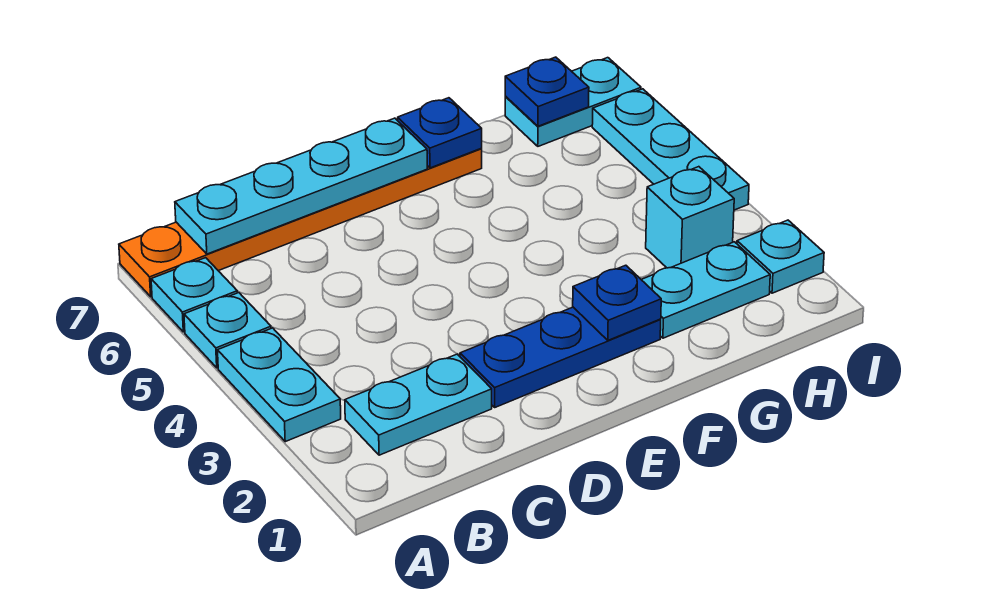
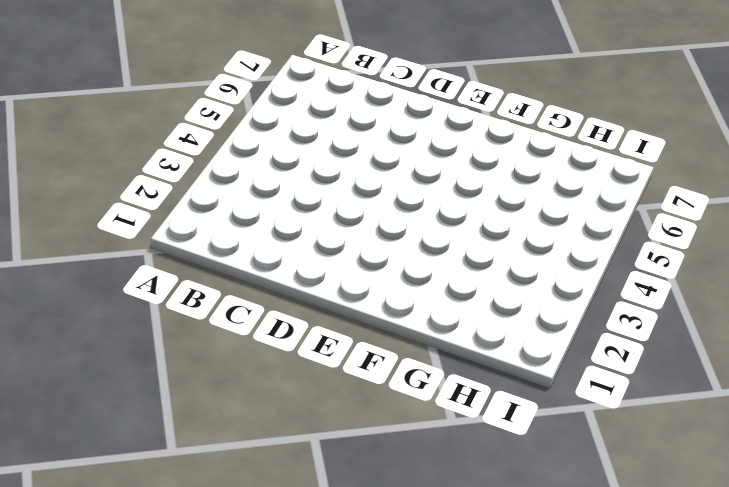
none -> cyan 1x2 plate [218,328,341,442]
none -> cyan 1x1 plate [184,293,271,368]
none -> cyan 1x1 plate [151,258,237,332]

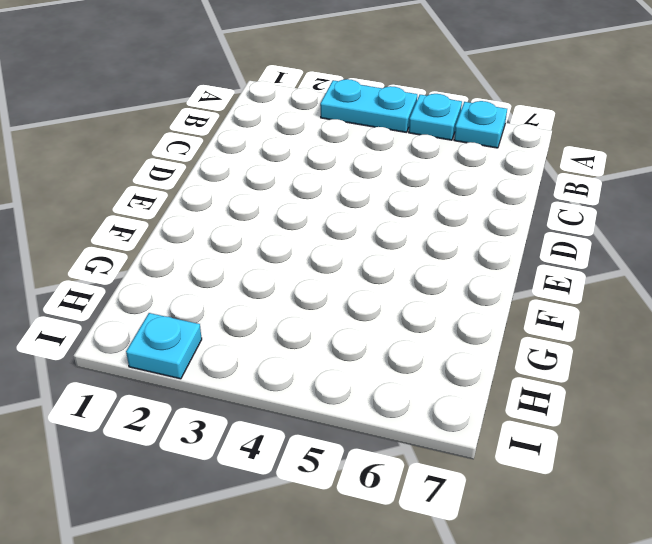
none -> orange 1x6 plate [119,149,482,297]
none -> cyan 1x2 plate [345,354,492,455]
none -> blue 1x3 plate [460,307,661,407]

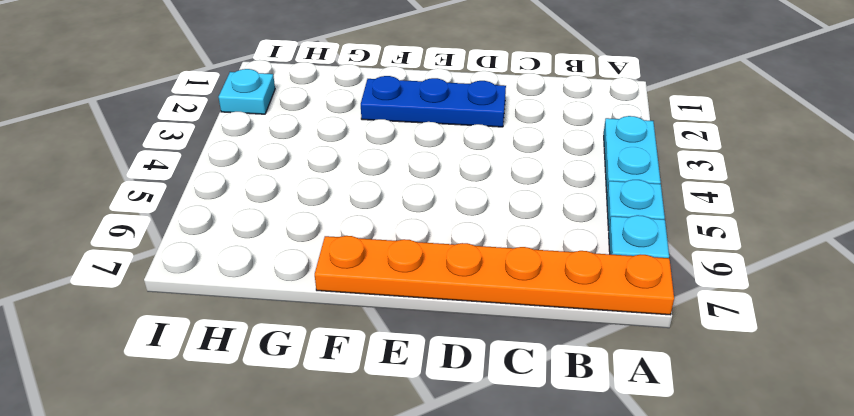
none -> cyan 1x2 plate [345,354,492,455]
none -> cyan 1x2 plate [641,242,770,338]
none -> cyan 1x1 brick [646,167,734,268]

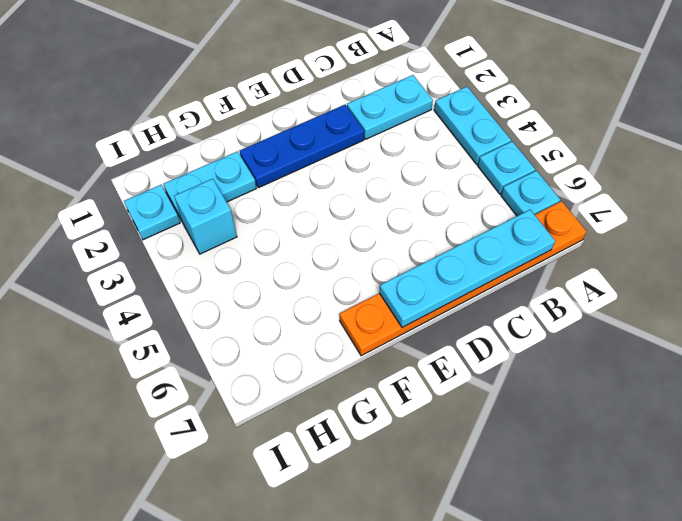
none -> cyan 1x2 plate [505,58,641,146]
none -> cyan 1x3 plate [592,89,749,210]
none -> blue 1x1 plate [573,265,661,340]

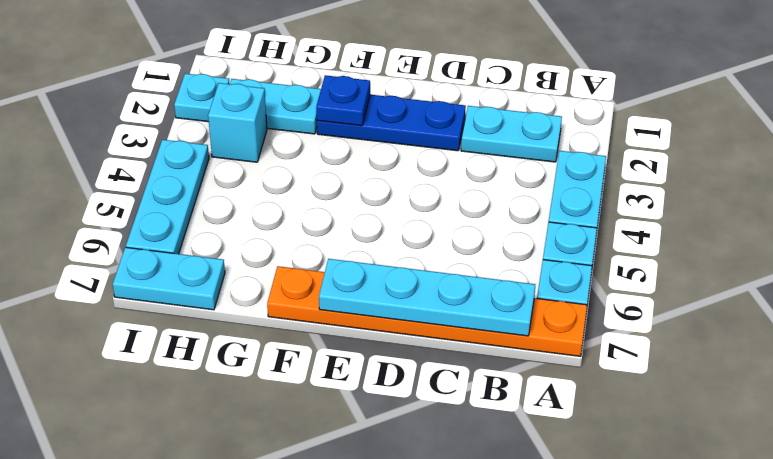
none -> blue 1x1 plate [398,98,482,168]
none -> blue 1x1 plate [505,57,589,126]

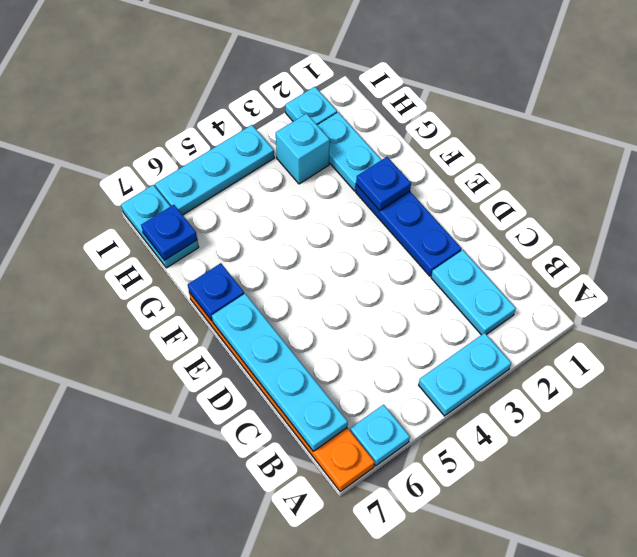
none -> cyan 1x1 plate [184,293,271,368]

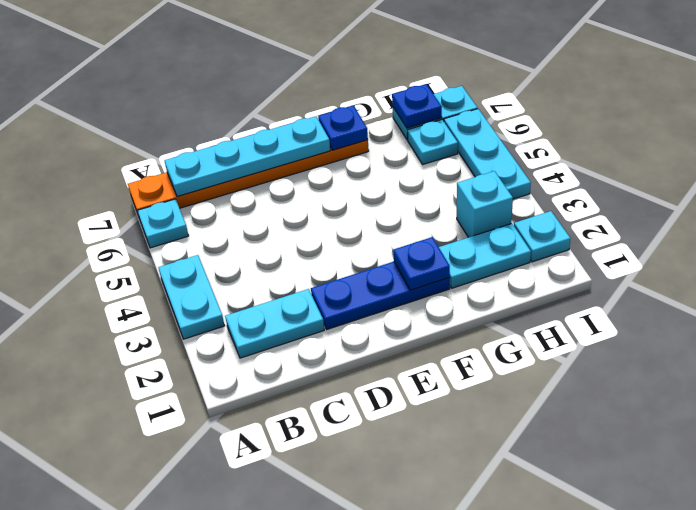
cyan 1x1 plate [408,120,458,164] -> cyan 1x1 plate moved to [184,293,271,368]

